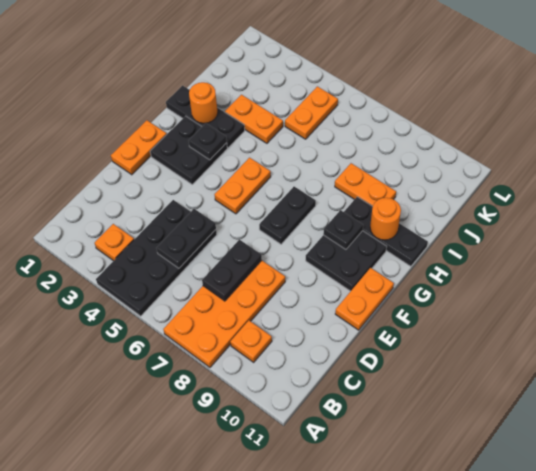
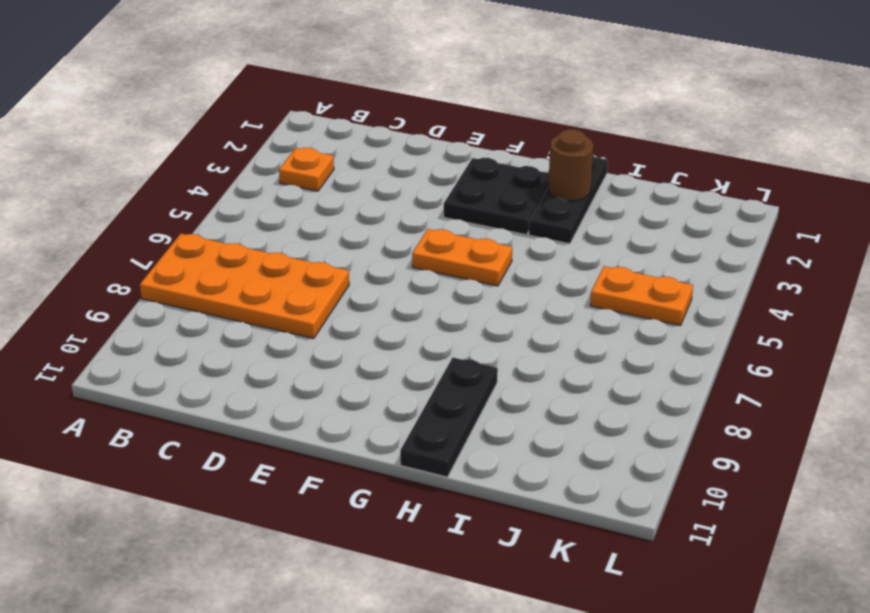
brown 1x1 round brick [548,129,593,201] -> orange 1x1 round brick [189,82,218,123]
none -> black 2x4 plate [96,200,217,316]
none -> orange 1x1 plate [230,320,272,362]
none -> orange 1x2 plate [111,120,167,175]

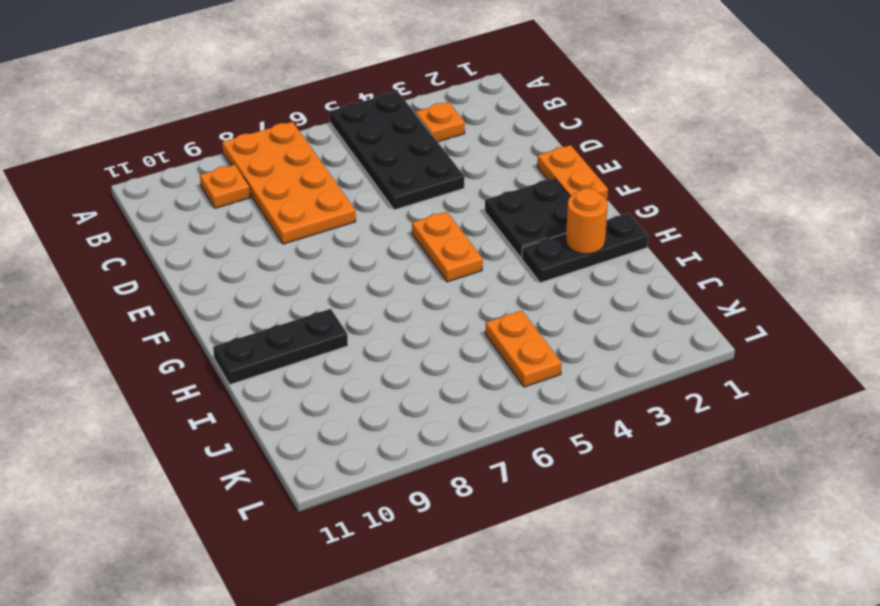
none -> orange 1x2 plate [335,268,394,330]
none -> black 1x2 plate [259,187,316,244]
none -> black 2x2 plate [306,231,387,291]

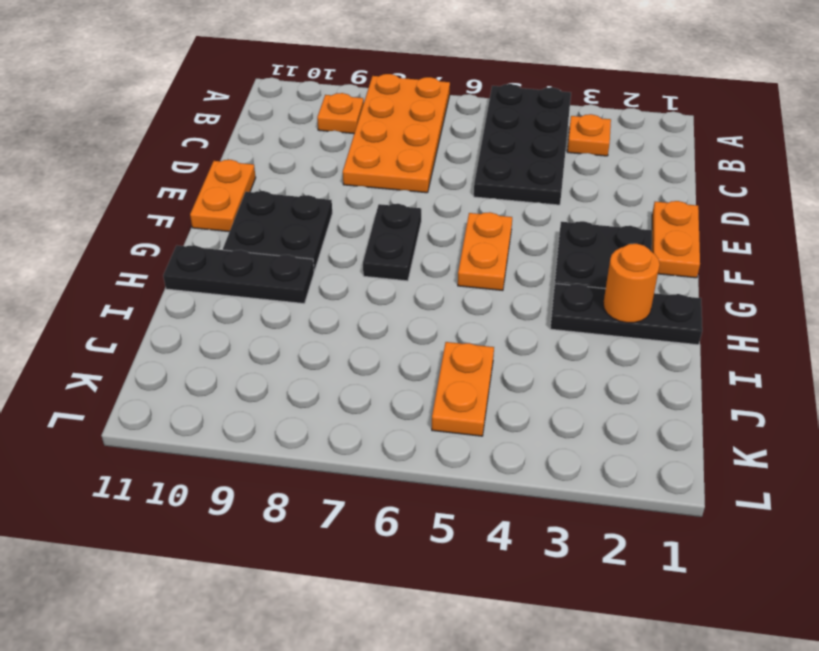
none -> orange 1x2 plate [225,95,283,143]
none -> orange 1x2 plate [335,163,396,206]
none -> black 1x2 plate [157,209,216,268]

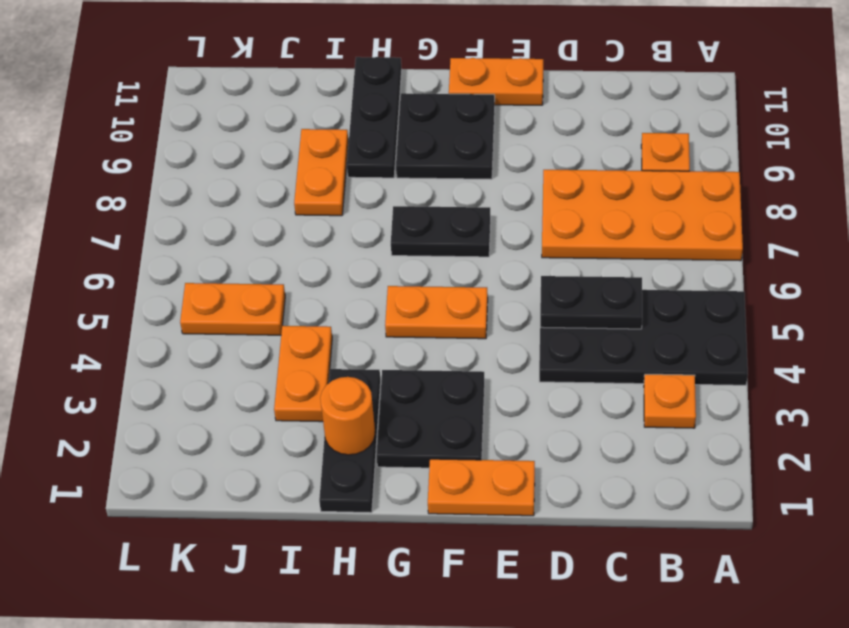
none -> black 1x2 plate [202,240,262,301]
none -> black 1x1 plate [189,123,227,160]
none -> black 1x1 plate [323,210,363,249]

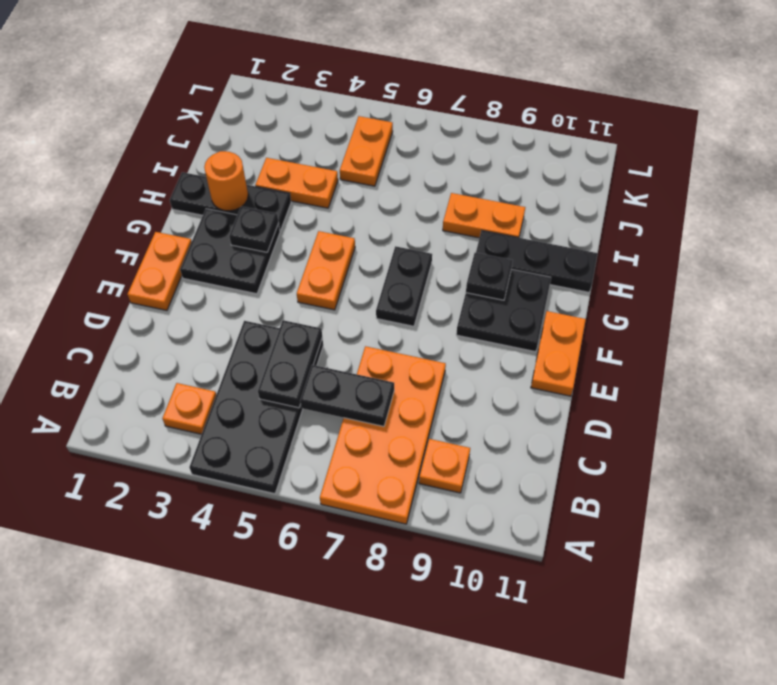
black 1x2 plate [300,365,394,426] -> black 1x2 plate turned to [202,240,262,301]
none -> orange 1x1 round brick [370,198,401,240]

